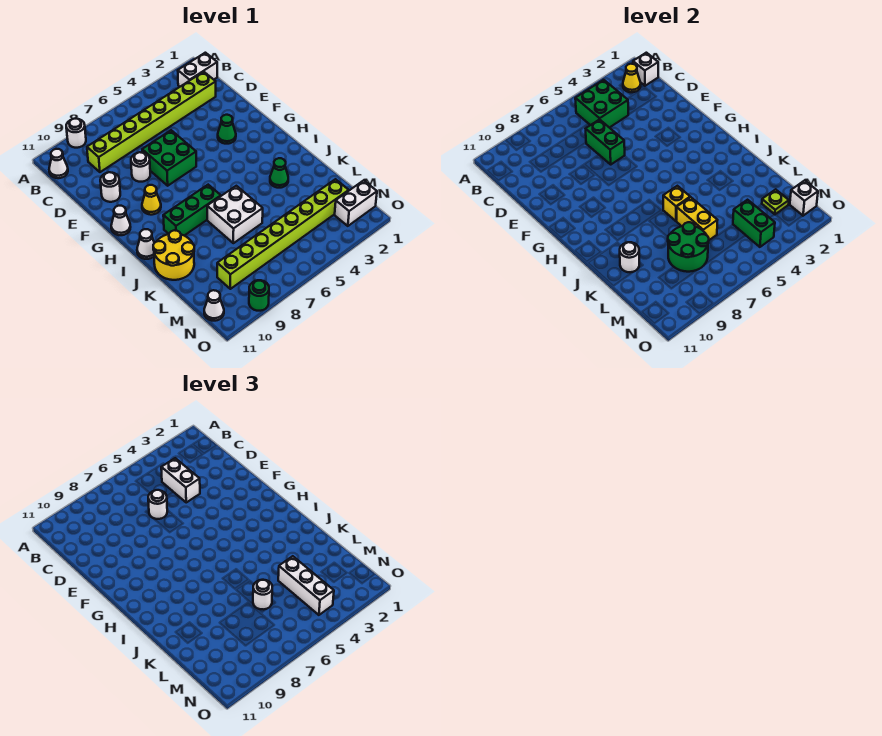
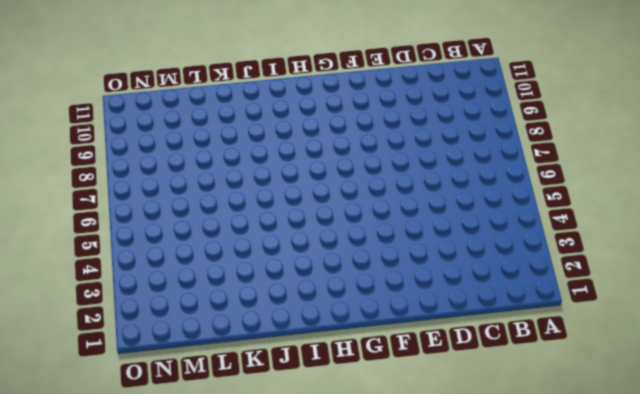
none -> white 1x1 round brick [66,119,86,148]
none -> white 1x2 brick [178,53,217,87]
none -> white 1x1 cone [49,149,68,178]
none -> lime 1x8 brick [87,72,216,172]

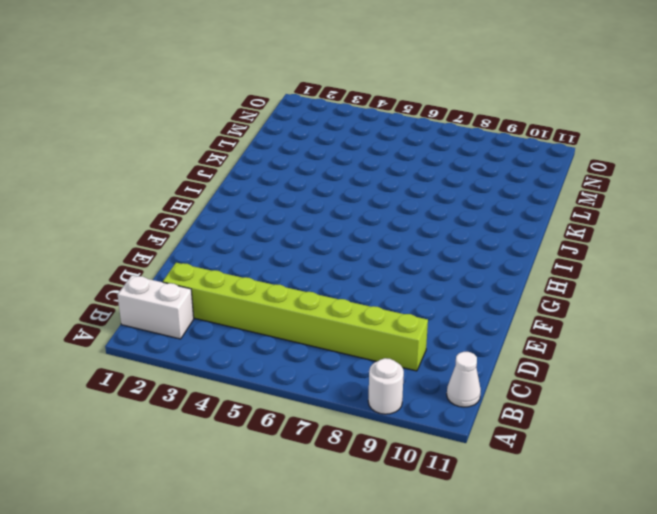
none -> green 2x2 brick [142,130,196,186]
none -> white 1x1 round brick [131,152,150,182]
none -> white 1x1 round brick [100,172,120,202]
none -> green 1x1 cone [218,115,236,144]

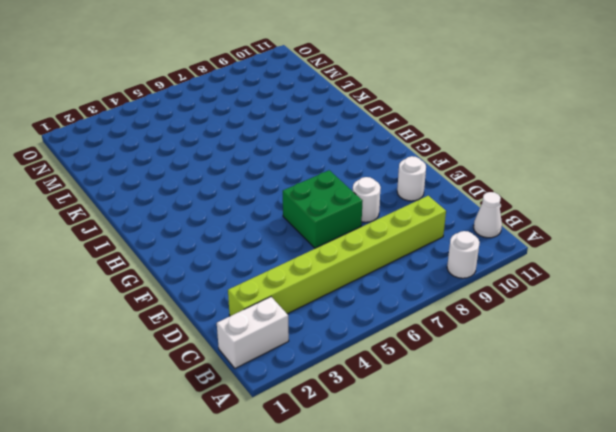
none -> green 1x1 cone [218,115,236,144]
none -> yellow 1x1 cone [142,185,161,215]
none -> white 1x1 cone [111,206,130,235]
none -> green 1x3 brick [163,185,221,236]

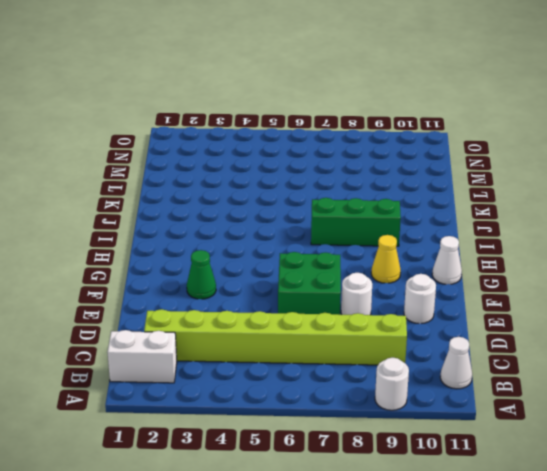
none -> white 1x1 cone [137,229,154,259]
none -> green 1x1 cone [270,158,288,188]
none -> white 2x2 brick [207,186,263,243]
none -> yellow 2x2 round brick [153,230,194,280]

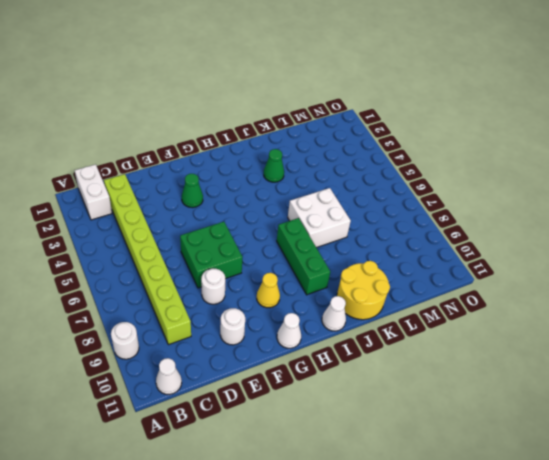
none -> lime 1x8 brick [217,179,349,289]
none -> white 1x2 brick [335,180,377,226]
none -> white 1x1 cone [204,290,224,321]
none -> green 1x1 round brick [249,280,269,311]

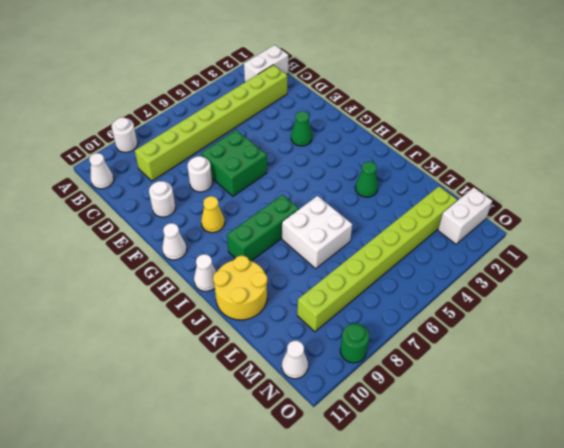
none -> white 1x1 brick [633,53,658,86]
none -> yellow 1x1 cone [623,64,641,92]
none -> green 2x2 brick [575,80,628,128]
none -> green 1x2 brick [586,119,625,164]

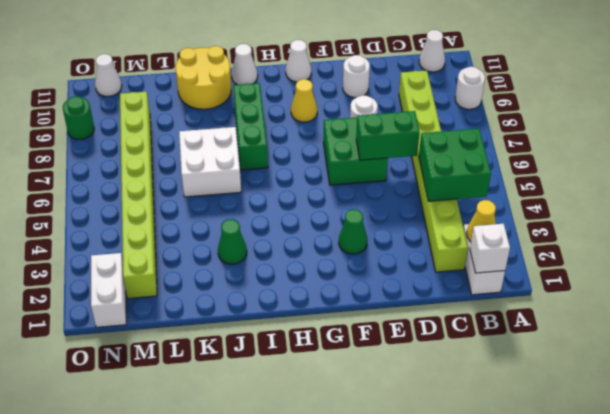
none -> yellow 1x1 brick [663,186,690,221]
none -> yellow 1x2 brick [676,197,717,240]
none -> white 1x1 round brick [620,242,639,272]
none -> green 2x2 round brick [668,222,709,272]

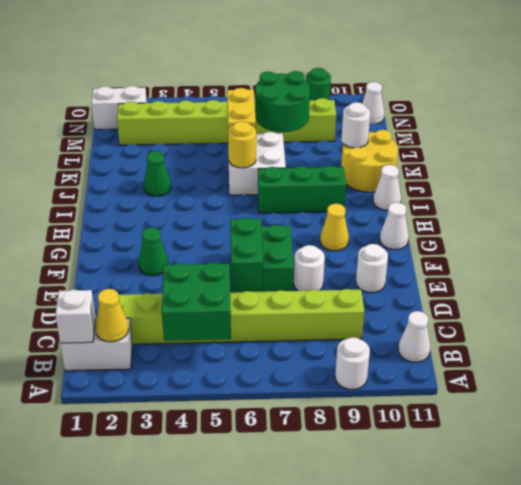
yellow 1x1 round brick [228,121,256,168] -> yellow 1x1 brick [663,186,690,221]
none -> lime 1x1 plate [762,189,789,214]
none -> green 1x2 brick [733,200,775,247]
none -> white 1x1 brick [790,180,818,216]
none -> white 1x2 brick [161,458,200,502]

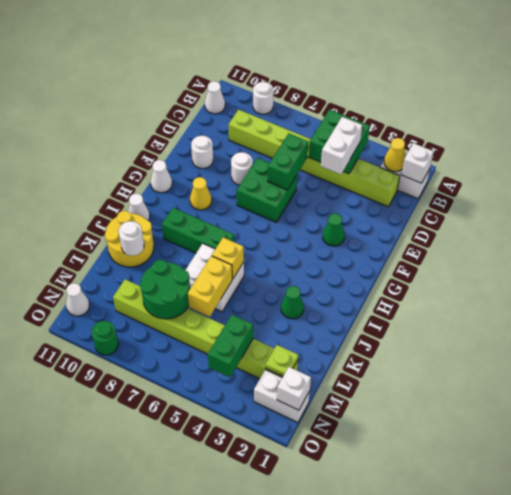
none -> white 1x1 round brick [148,490,167,519]
none -> white 1x3 brick [278,556,334,615]
none -> white 1x1 round brick [253,580,272,609]

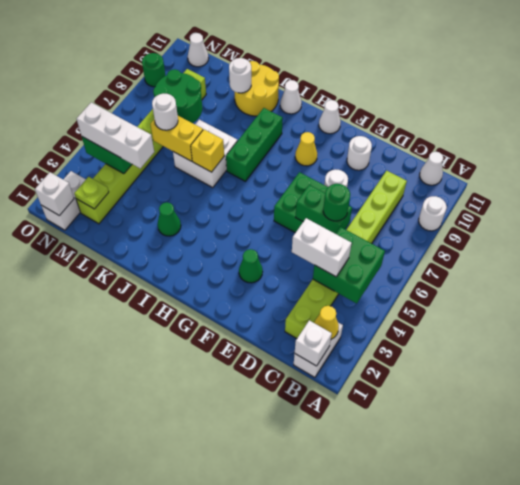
green 1x1 round brick [323,184,350,221] -> white 1x1 round brick [148,490,167,519]

